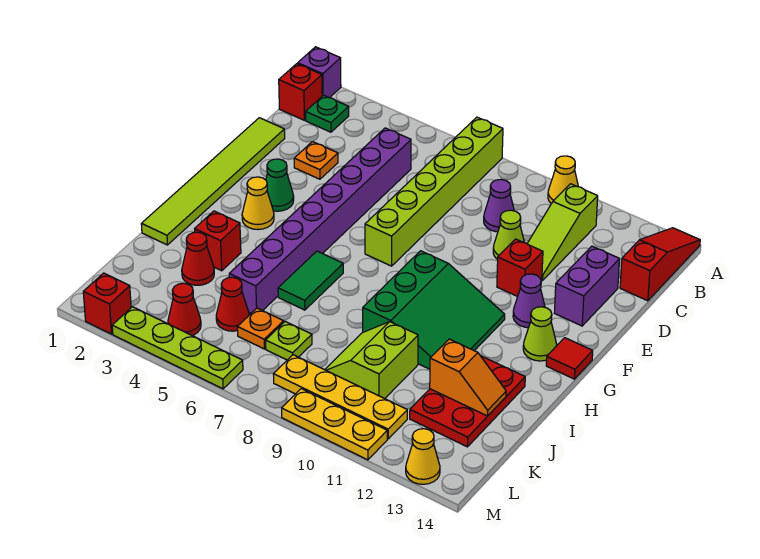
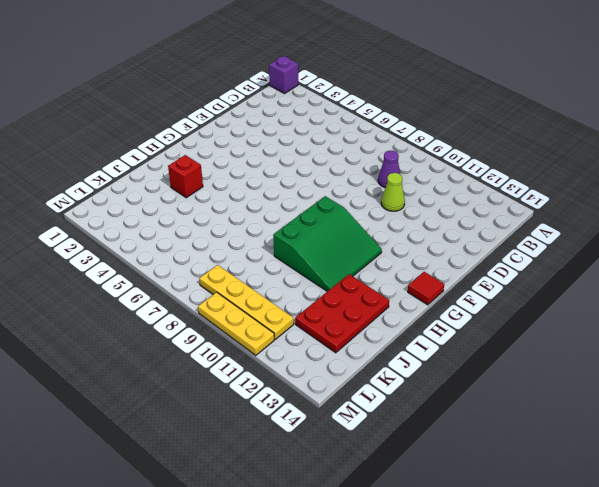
none -> lime 1x6 brick [365,117,503,266]
none -> yellow 1x1 cone [548,156,578,204]
none -> red 1x3 slope [620,228,700,301]
none -> red 1x1 brick [279,64,322,120]

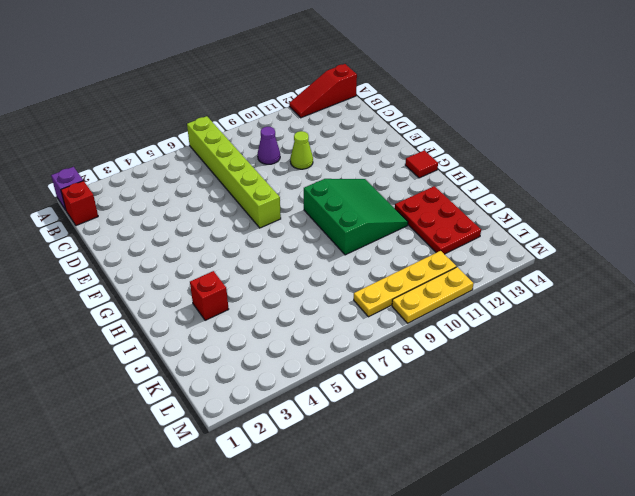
red 1x3 slope [289,64,357,118] -> red 1x3 slope turned to [620,228,700,301]
none -> yellow 1x1 cone [548,156,578,204]
none -> green 1x1 plate [306,95,349,132]
none -> lime 1x3 slope [527,184,598,280]
none -> purple 1x8 brick [229,128,411,313]

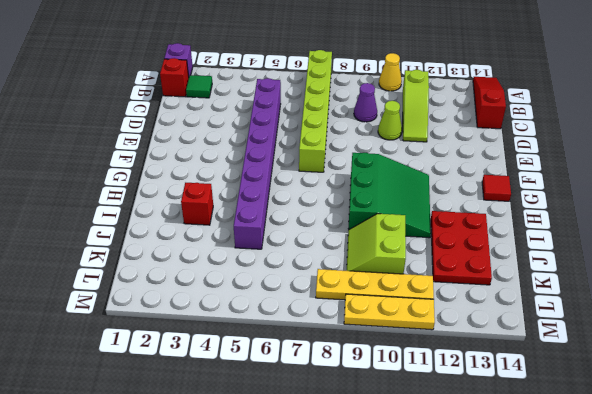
green 1x1 tile [186,75,212,98] -> green 1x1 plate [306,95,349,132]
none -> lime 1x6 tile [141,118,285,245]
none -> orange 1x1 plate [294,142,338,179]
none -> purple 1x2 brick [554,246,620,326]
none -> red 1x1 brick [497,239,543,297]

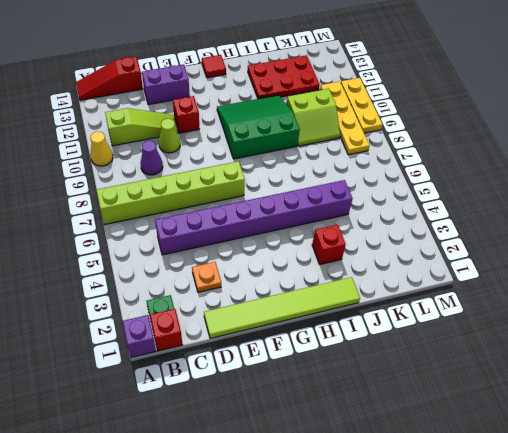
none -> green 1x1 cone [266,159,294,211]
none -> purple 1x1 cone [513,274,545,328]
none -> yellow 1x1 cone [242,177,274,230]
none -> lime 1x1 cone [523,307,557,361]

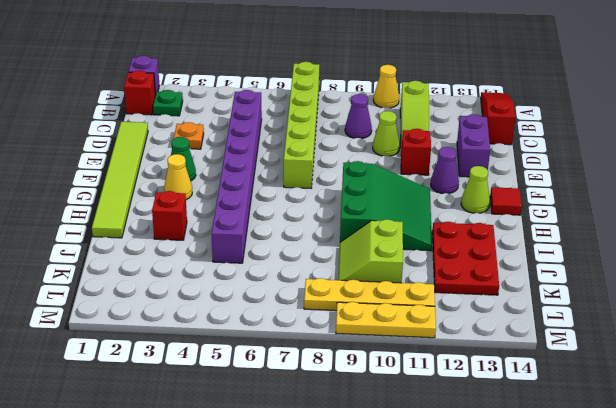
none -> green 1x2 tile [278,251,343,310]
none -> red 1x1 cone [182,232,214,285]
none -> red 1x1 cone [216,277,249,331]
none -> orange 1x1 plate [237,308,284,349]

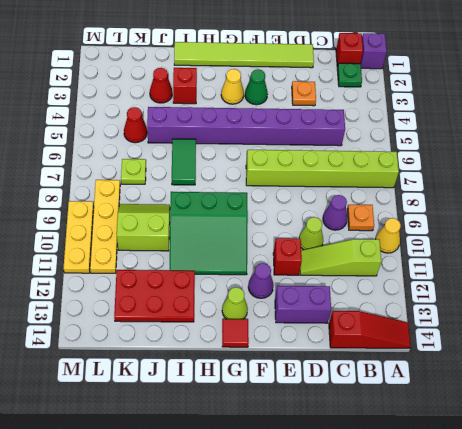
orange 1x1 plate [347,205,374,231] -> orange 1x1 plate moved to [237,308,284,349]
green 1x2 tile [172,139,196,185] -> green 1x2 tile turned to [278,251,343,310]
none -> red 1x1 cone [168,283,201,336]
none -> red 1x1 brick [83,273,131,334]
none -> lime 1x4 plate [112,307,243,389]
none -> yellow 1x1 cone [406,429,440,484]

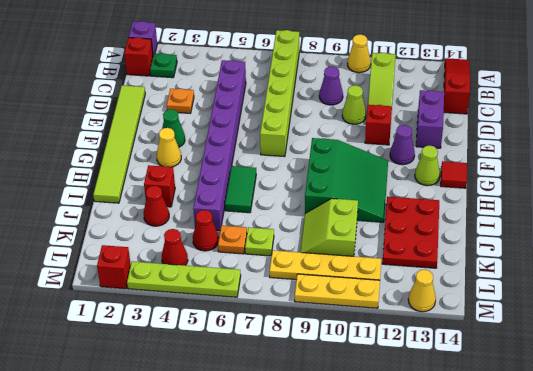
none -> orange 1x2 slope [430,339,506,416]

